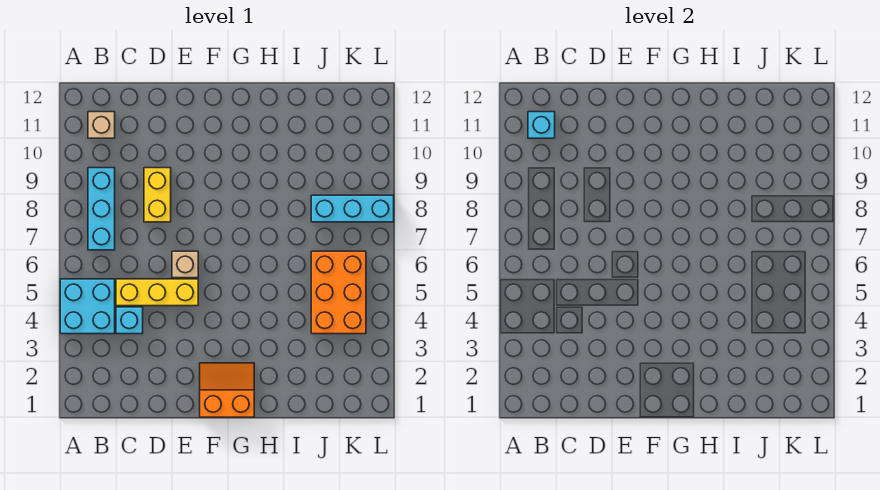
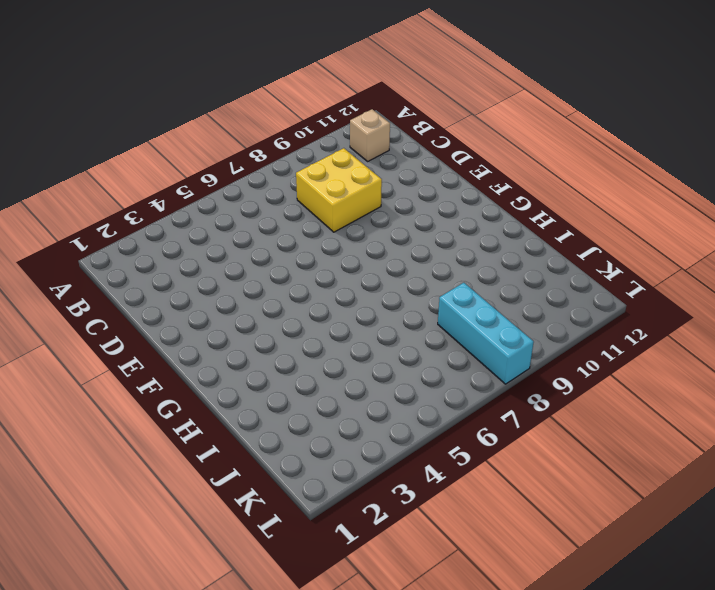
yellow 2x2 brick [296,148,382,232] -> yellow 1x2 brick [144,168,171,222]
none -> cyan 2x2 brick [60,279,115,334]
none -> cyan 1x3 brick [88,168,115,250]

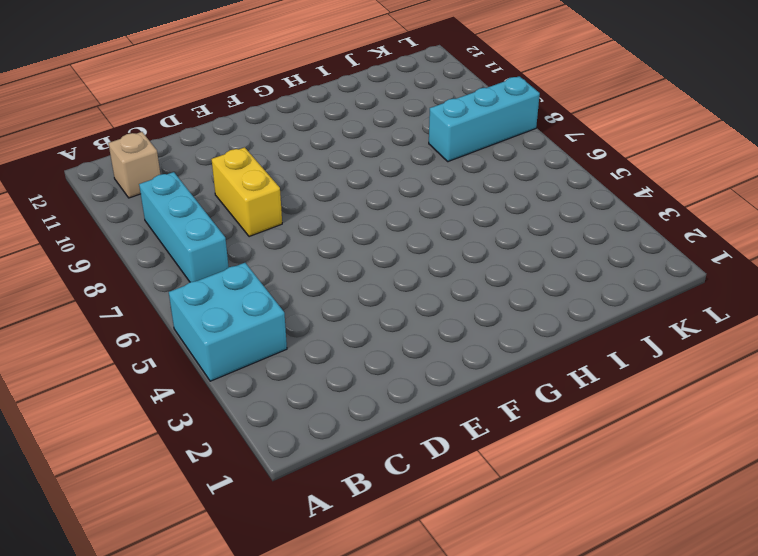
none -> cyan 1x1 brick [116,307,143,334]
none -> yellow 1x3 brick [116,279,198,306]

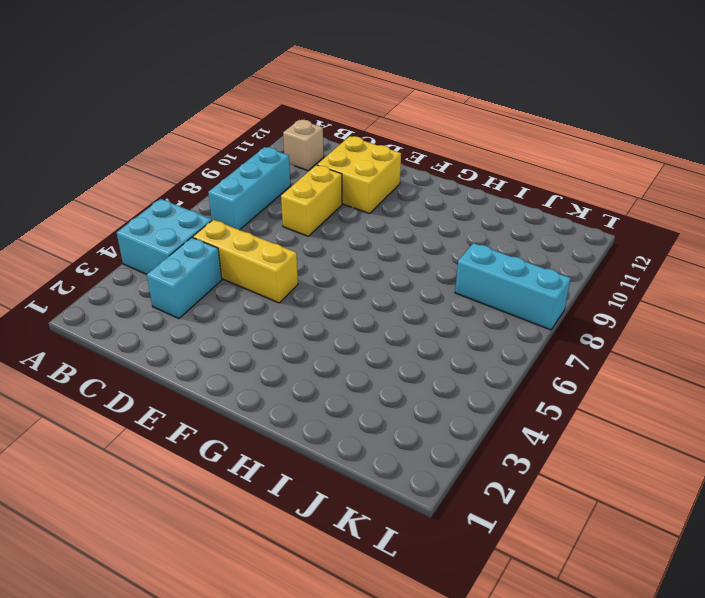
cyan 1x2 brick [147,237,222,319] -> cyan 1x1 brick [116,307,143,334]
yellow 2x2 brick [317,136,401,214] -> none
none -> tan 1x1 brick [172,251,198,278]
none -> orange 2x2 slope [200,363,254,417]

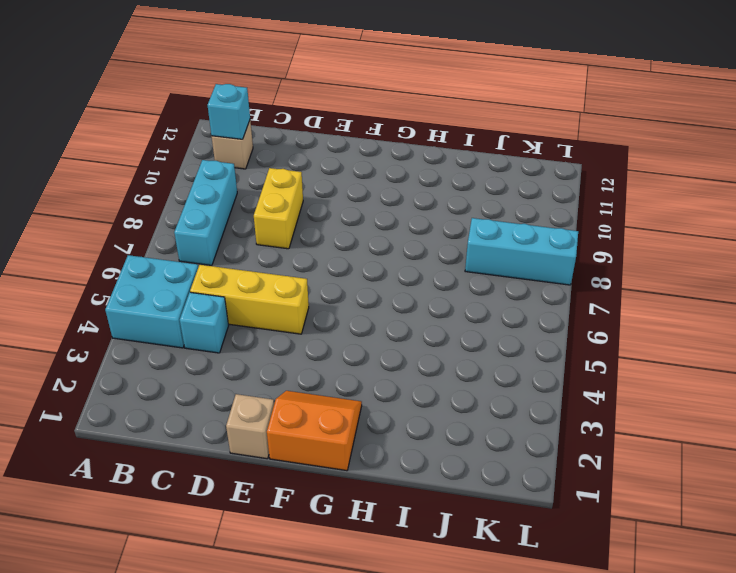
tan 1x1 brick [226,394,274,459] -> tan 1x1 brick moved to [172,251,198,278]
none -> orange 2x3 brick [311,251,366,334]

